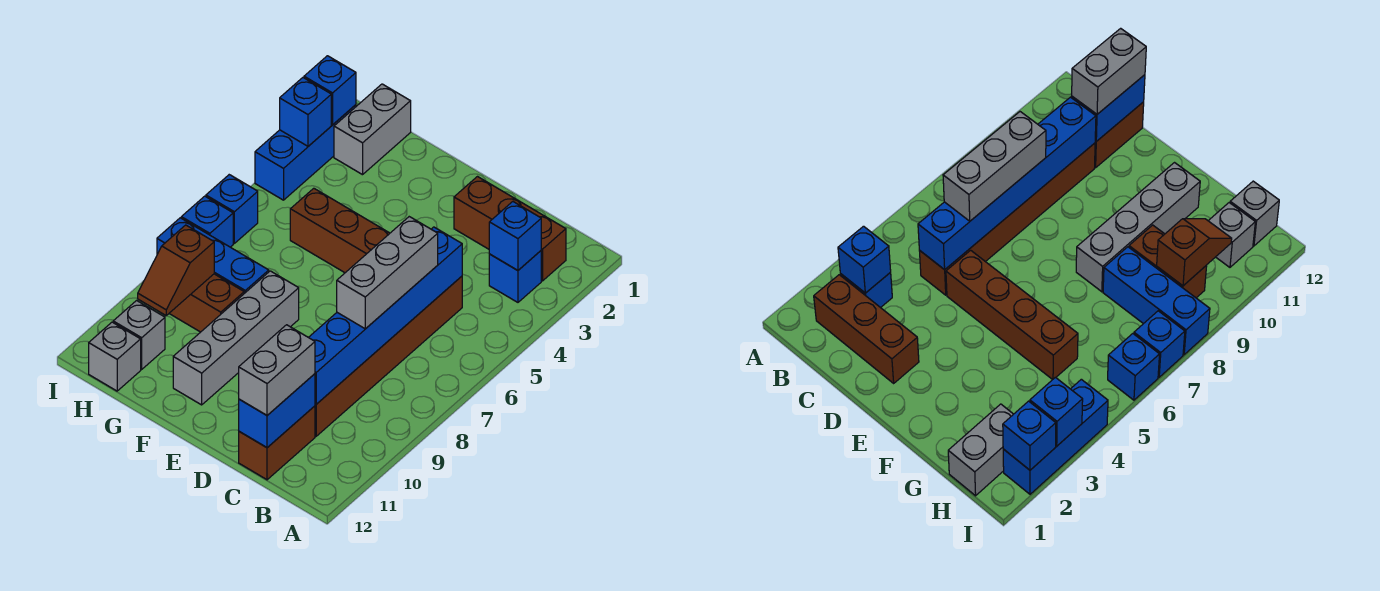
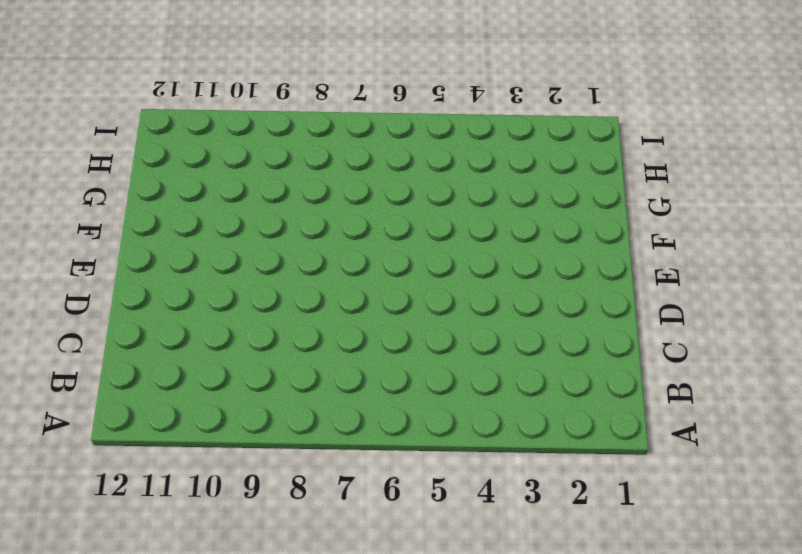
none -> brown 1x3 brick [454,177,566,281]
none -> blue 1x1 brick [489,251,541,302]
none -> brown 1x6 brick [315,276,462,436]

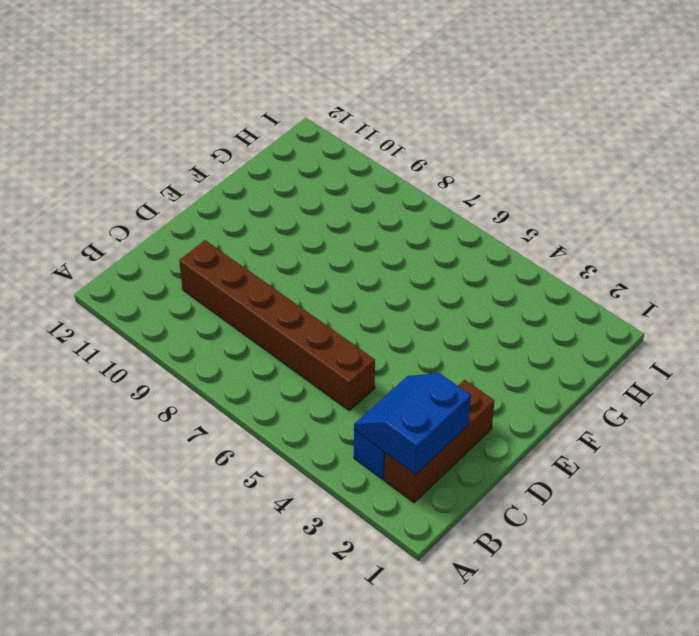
blue 2x2 slope [354,373,471,475] -> blue 1x1 brick [489,202,541,270]
none -> brown 1x2 brick [239,406,315,480]
none -> brown 1x4 brick [290,188,390,273]
none -> grey 1x4 brick [173,271,299,405]

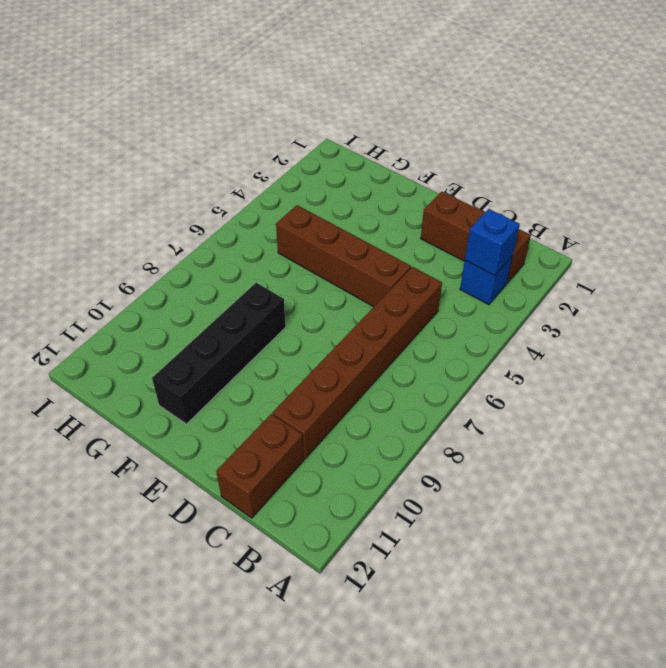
black 1x4 brick [152,283,286,424] -> grey 1x4 brick [173,271,299,405]
none -> blue 1x3 brick [157,218,269,293]
none -> brown 1x2 brick [169,274,244,332]
none -> grey 1x2 brick [334,84,411,175]

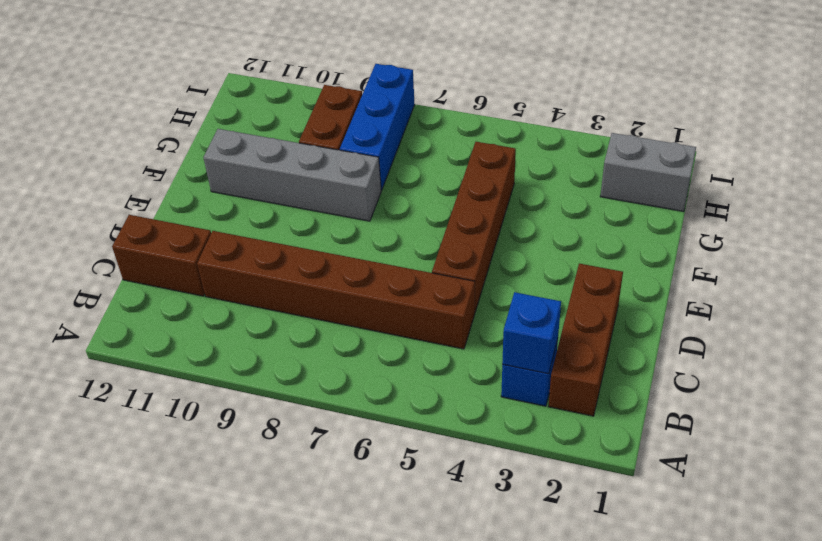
none -> grey 1x1 brick [113,301,165,369]
none -> grey 1x1 brick [89,322,141,391]
none -> blue 1x3 brick [255,105,356,200]

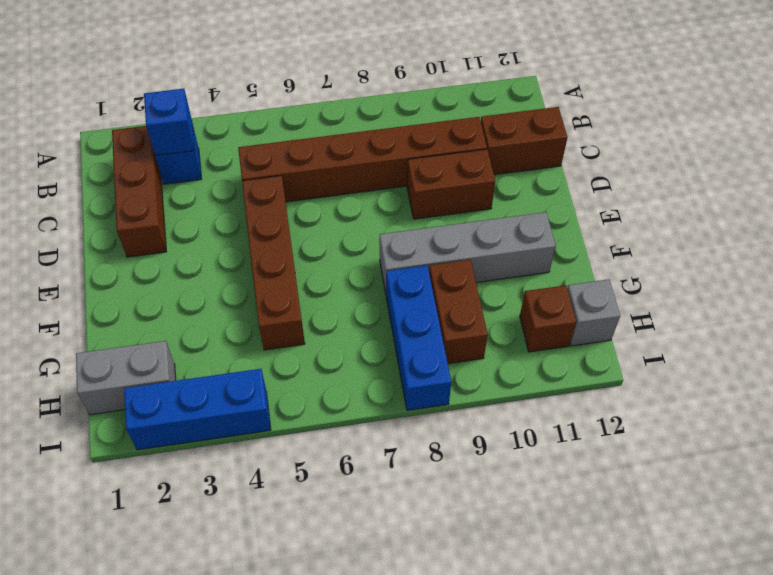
brown 1x2 brick [407,149,495,219] -> none
brown 1x1 brick [520,285,576,352] -> grey 1x1 brick [113,301,165,369]
none -> blue 1x1 brick [206,175,258,243]
none -> blue 1x1 brick [181,196,233,247]
none -> blue 1x6 brick [309,227,462,404]

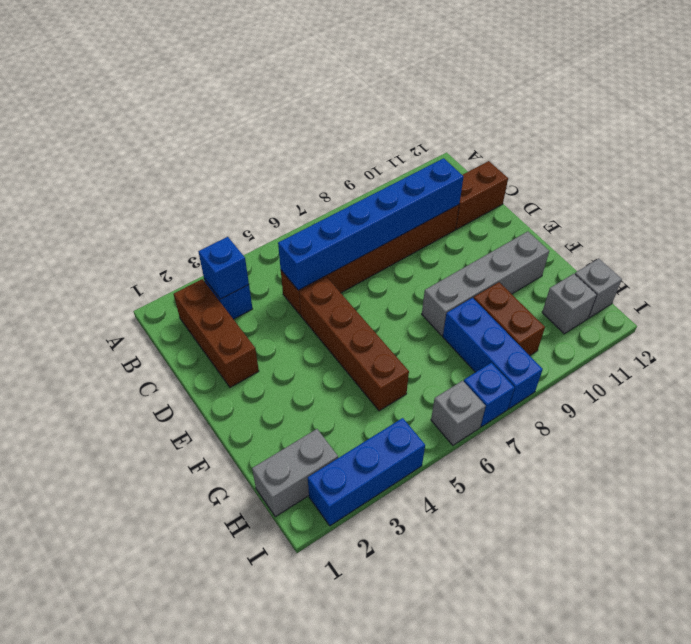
grey 1x1 brick [431,381,486,445] -> blue 1x1 brick [206,175,258,243]
none -> blue 1x2 brick [239,374,315,448]
none -> brown 1x2 slope [138,225,214,316]
none -> blue 1x1 brick [304,56,356,125]

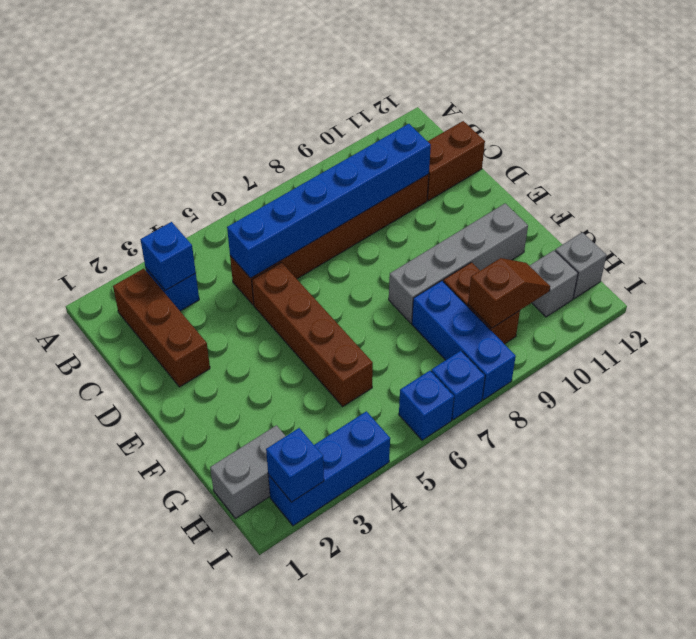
none -> blue 1x2 brick [239,374,315,448]
none -> blue 1x1 brick [280,78,331,146]
none -> grey 1x3 brick [337,217,438,329]

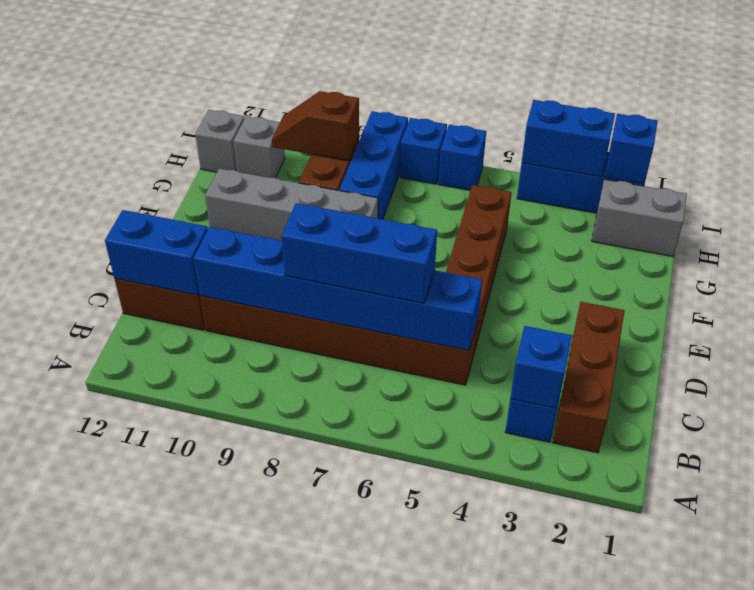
blue 1x3 brick [281,203,437,303] -> grey 1x3 brick [337,217,438,329]
blue 1x2 brick [522,100,615,177] -> blue 1x1 brick [280,78,331,146]
none -> grey 1x2 brick [239,325,315,415]

